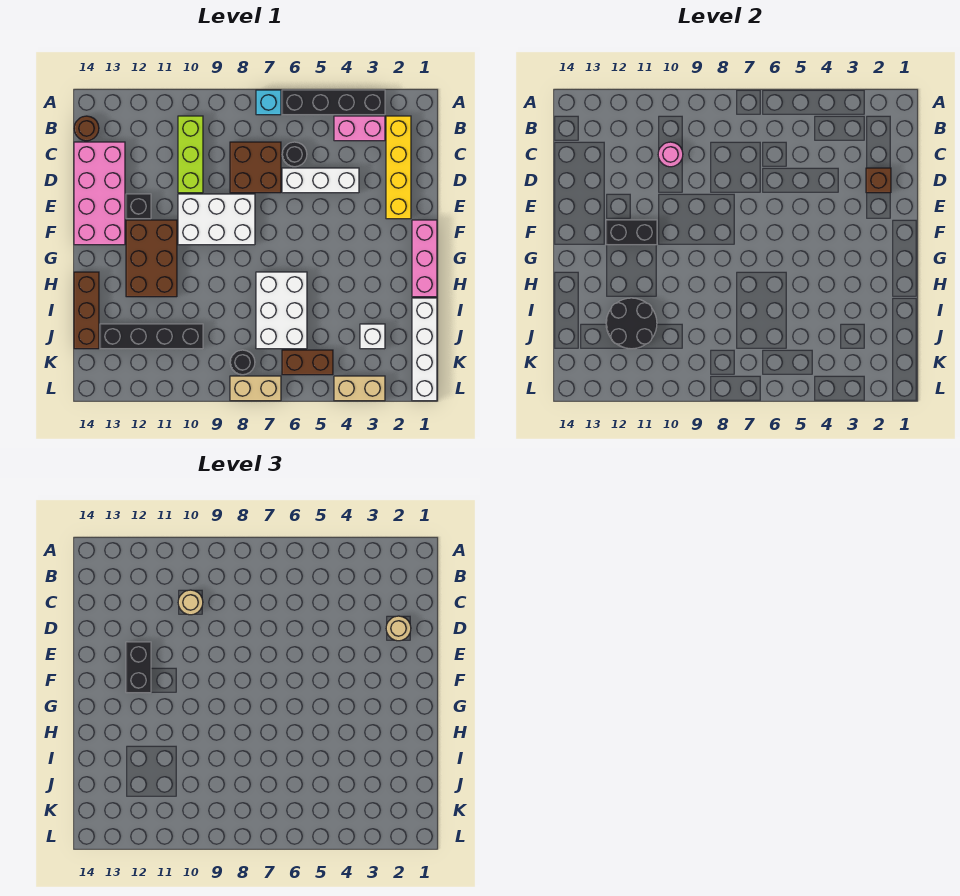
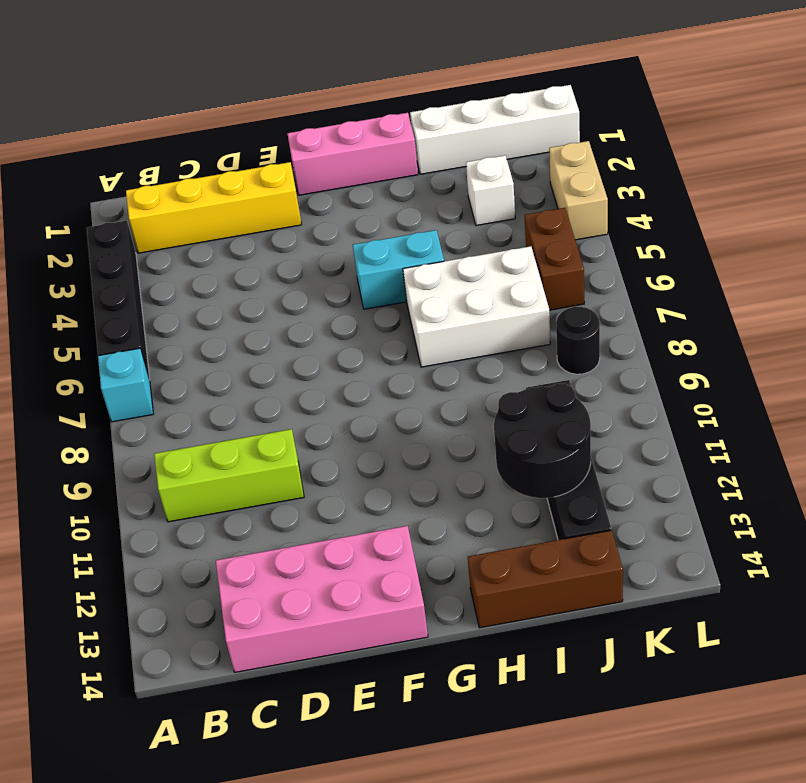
cyan 1x2 brick [353,230,444,309] -> none
none -> pink 1x2 brick [334,116,385,141]
none -> brown 1x1 round brick [74,116,99,141]
none -> black 1x1 round brick [282,142,307,167]
none -> brown 2x2 brick [230,142,281,193]

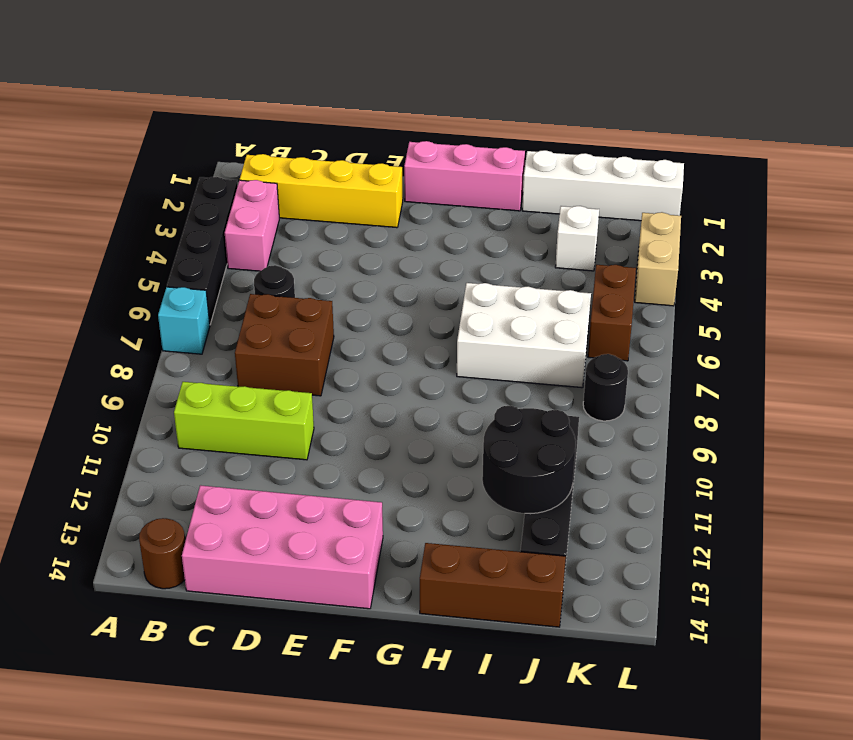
none -> white 1x3 brick [282,168,359,193]
none -> white 2x3 brick [178,194,255,245]
none -> black 1x1 brick [126,194,151,219]
none -> brown 2x3 brick [126,220,177,297]

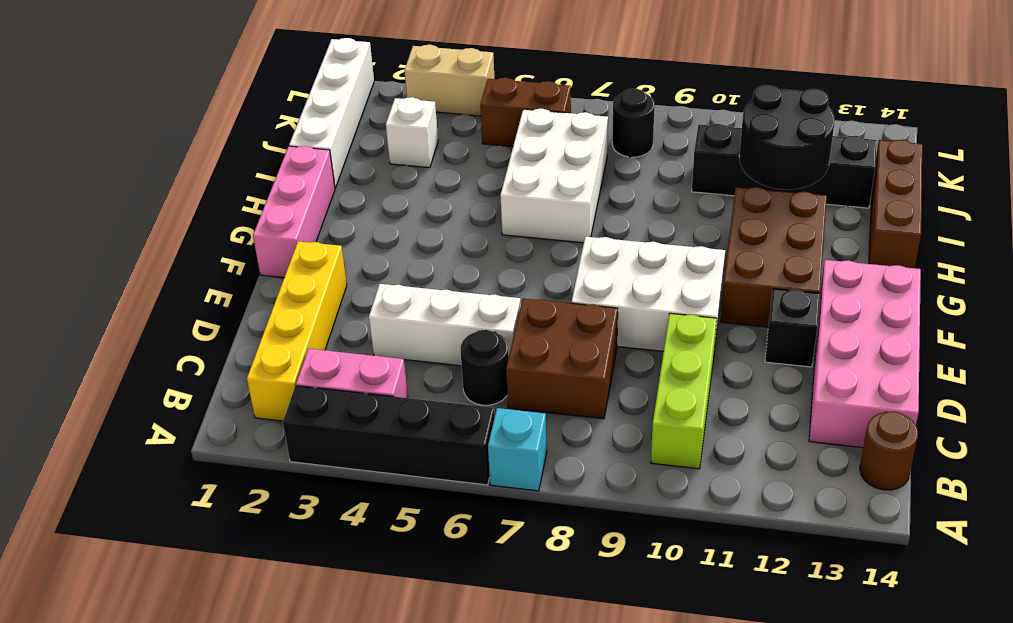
none -> tan 1x2 brick [230,376,281,401]
none -> pink 1x1 round brick [658,142,683,167]
none -> brown 1x1 brick [866,168,891,193]
none -> black 1x2 brick [606,220,657,245]

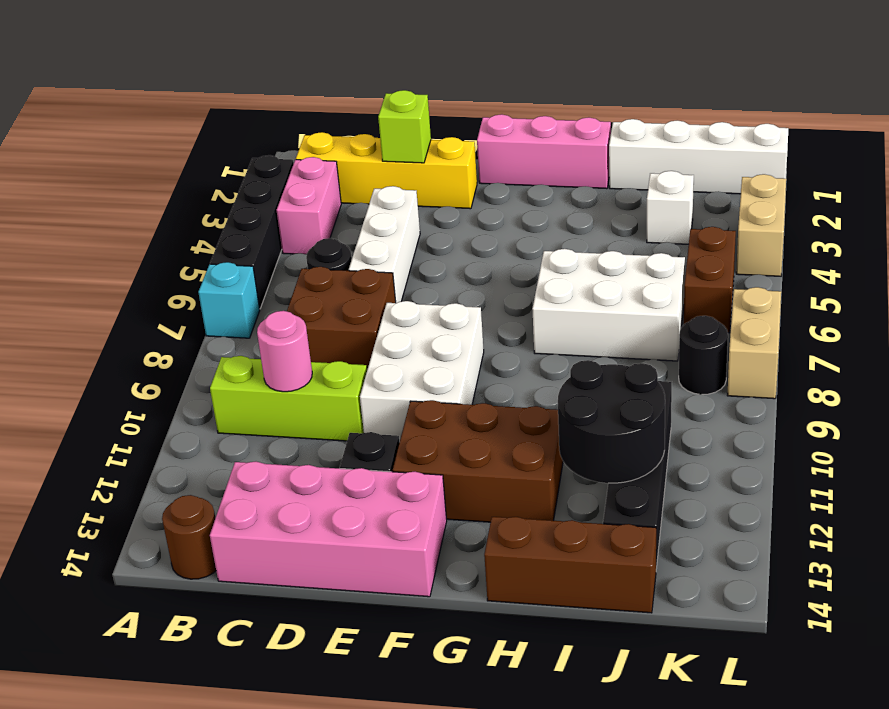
lime 1x1 brick [378,90,431,163] -> brown 1x1 brick [866,168,891,193]
none -> black 1x2 brick [606,220,657,245]
none -> tan 1x1 round brick [178,590,203,615]
none -> tan 1x1 round brick [386,616,411,641]
none -> black 1x2 brick [126,642,151,693]

